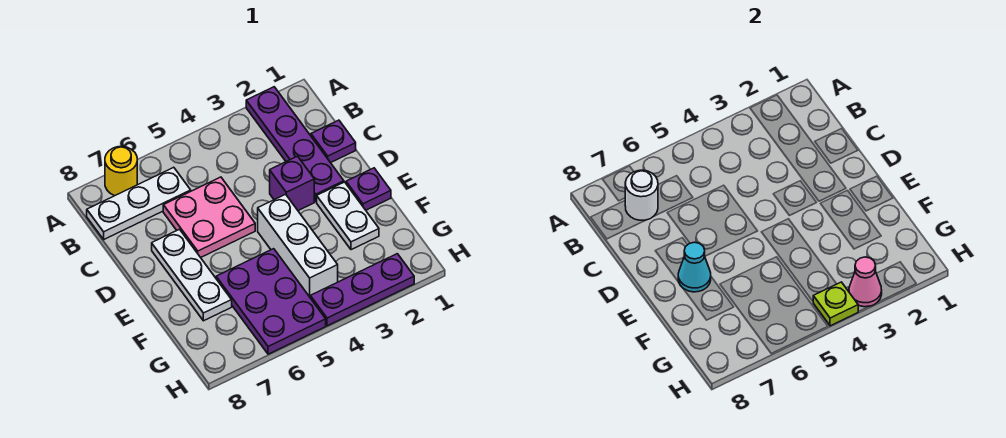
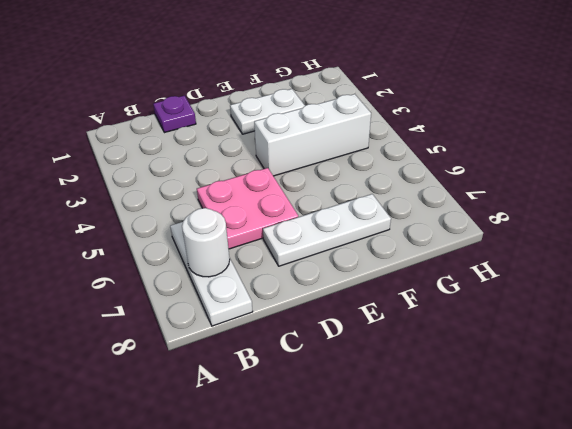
none -> purple 1x4 plate [246,87,344,202]
none -> yellow 1x1 round brick [105,146,137,196]
none -> purple 1x1 brick [270,156,314,211]

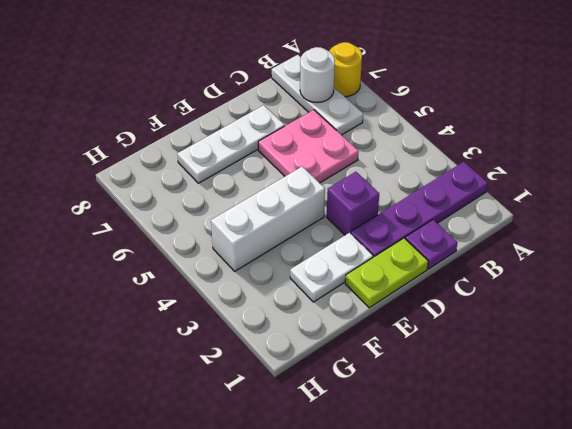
lime 1x2 plate [345,238,428,308] -> purple 1x1 plate [346,168,391,210]
none -> purple 2x3 plate [216,249,326,354]
none -> purple 1x3 plate [310,254,414,326]
none -> cyan 1x1 cone [678,242,711,292]

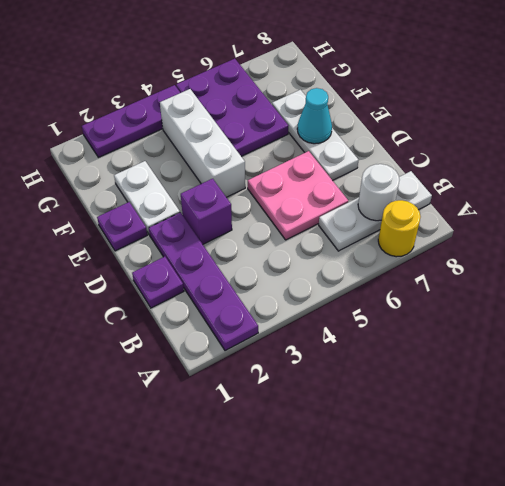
none -> pink 1x1 cone [849,257,882,307]
none -> lime 1x1 plate [813,282,858,326]

